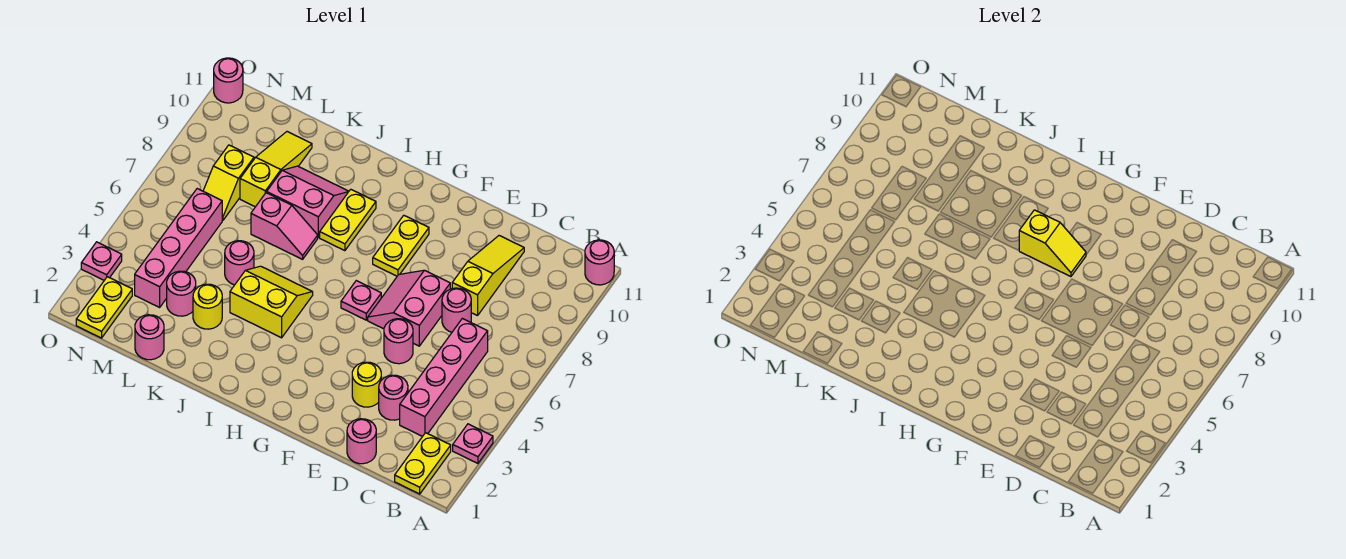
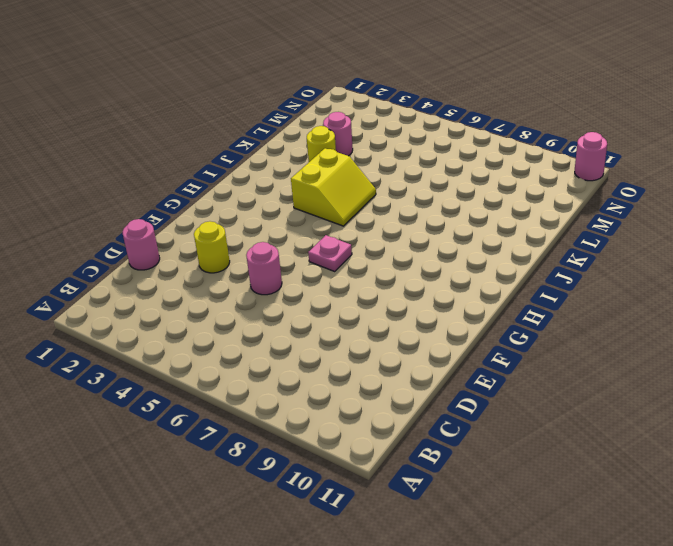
none -> pink 1x1 plate [453,424,493,463]
none -> pink 1x1 round brick [585,240,614,285]
none -> yellow 1x2 plate [395,433,451,494]

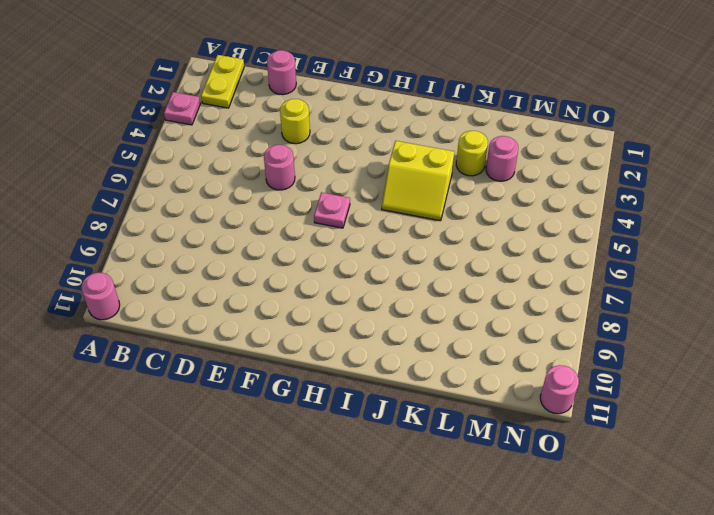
none -> pink 1x4 brick [400,318,488,436]
none -> pink 1x1 round brick [379,375,408,420]
none -> pink 1x1 round brick [442,288,471,332]

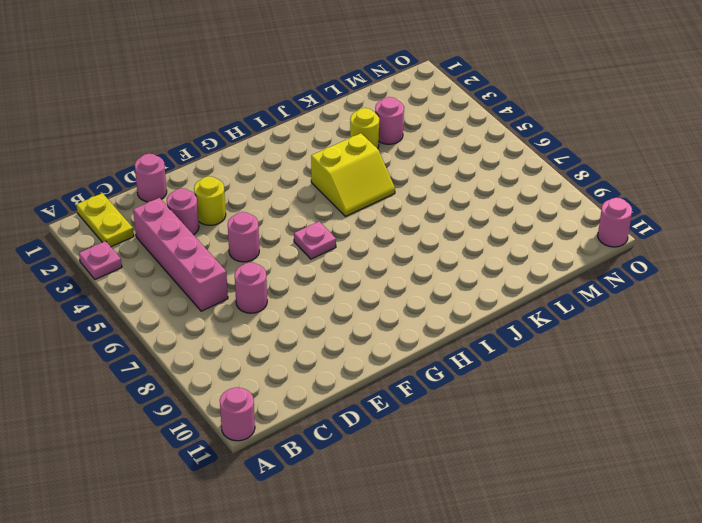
none -> yellow 1x3 slope [452,236,524,316]
none -> pink 2x2 slope [368,270,450,346]
none -> yellow 1x2 plate [373,215,429,276]

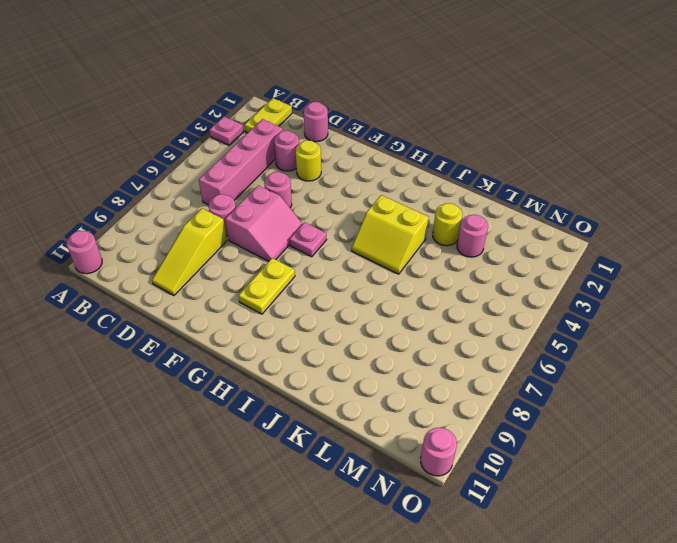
none -> yellow 1x2 plate [320,189,376,251]
none -> pink 1x2 slope [251,193,318,259]
none -> pink 2x2 slope [267,166,349,237]

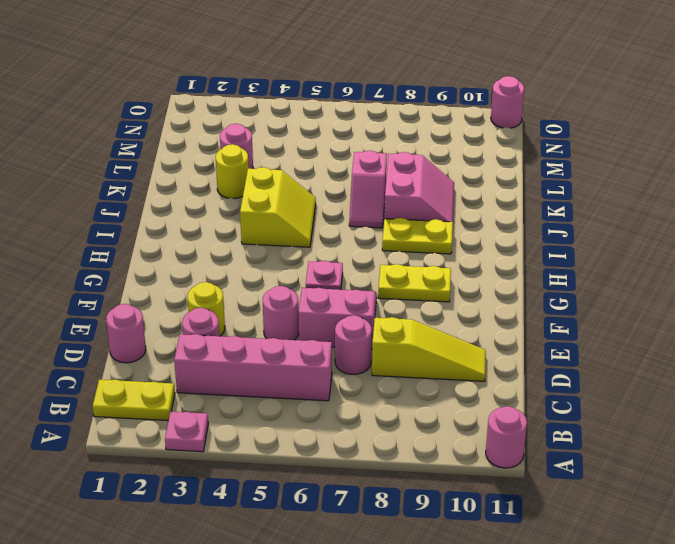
none -> pink 1x1 round brick [225,241,254,285]
none -> pink 1x1 round brick [135,315,164,360]
none -> yellow 1x3 slope [240,132,312,207]

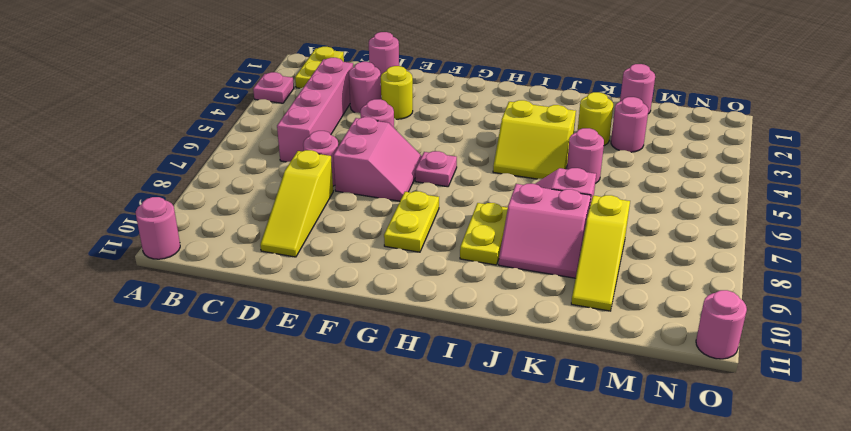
none -> pink 1x4 brick [135,189,222,307]
none -> yellow 1x2 slope [203,145,254,220]
none -> yellow 1x2 plate [76,277,132,338]

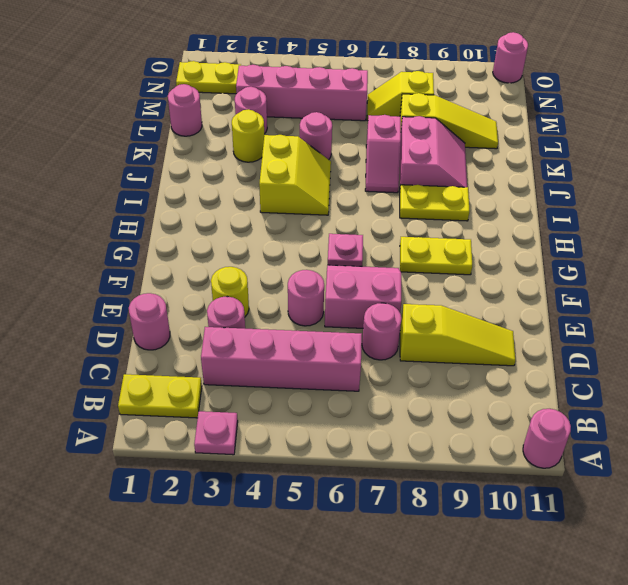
none -> pink 1x1 plate [81,242,122,280]
none -> yellow 1x2 slope [1019,210,1086,277]

